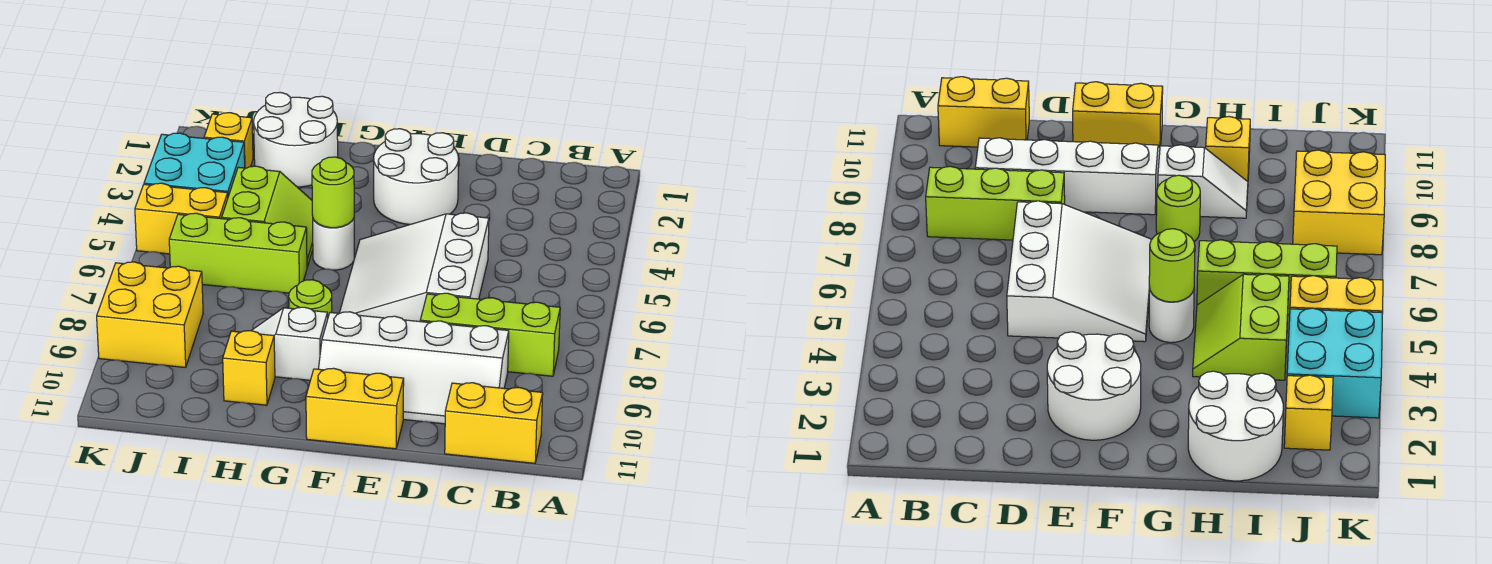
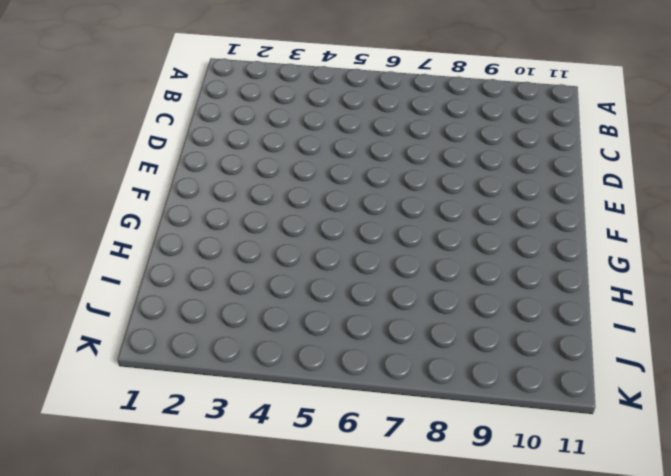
none -> lime 1x3 brick [420,293,560,376]
none -> yellow 1x2 brick [445,383,543,463]
none -> white 2x4 slope [319,312,509,424]

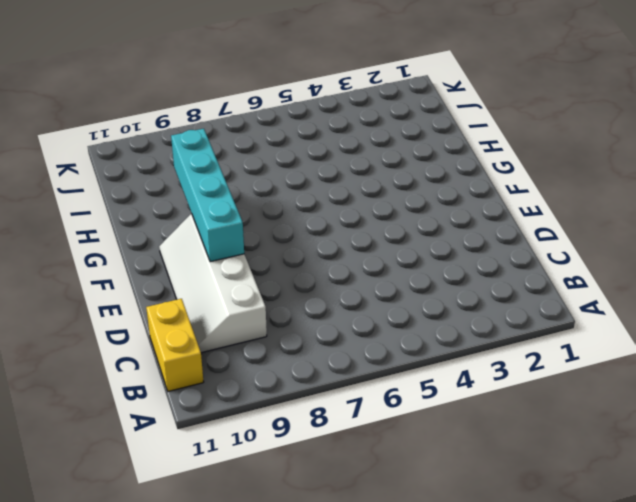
cyan 1x4 brick [171,129,244,262] -> none
none -> lime 1x3 brick [420,293,560,376]
none -> white 3x3 slope [340,213,489,321]
none -> white 2x2 round brick [374,129,459,225]

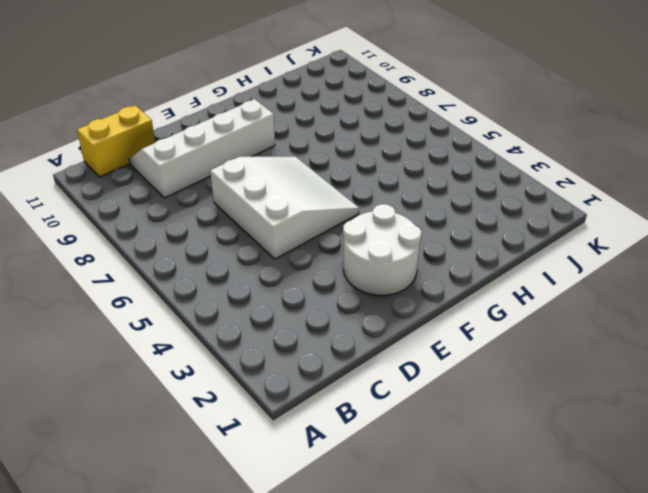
none -> lime 1x3 brick [420,293,560,376]
none -> yellow 1x2 brick [306,368,404,449]
none -> white 1x1 round brick [313,219,354,270]

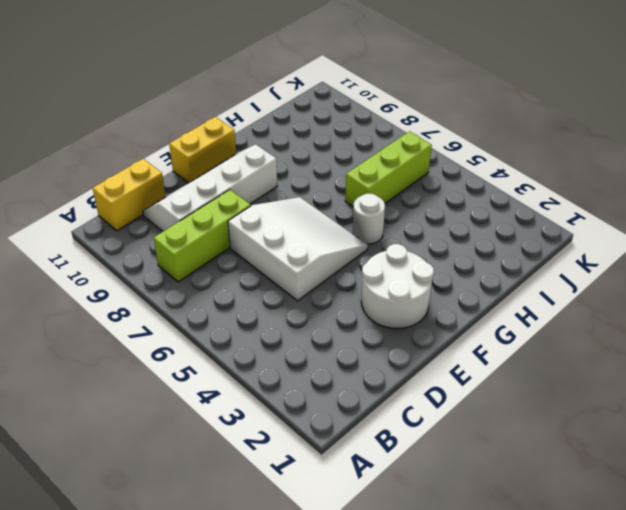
none -> lime 1x1 round brick [289,280,332,316]
none -> white 1x2 slope [251,307,328,380]
none -> white 2x2 round brick [254,92,338,187]

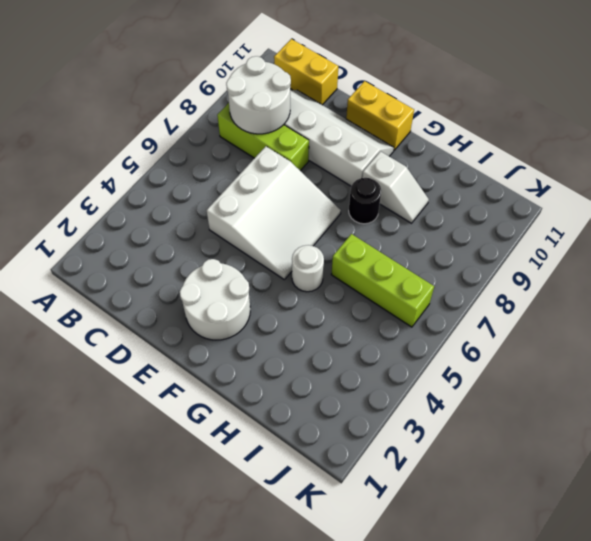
white 2x2 round brick [226,56,291,134] -> white 2x2 round brick moved to [254,92,338,187]
black 1x1 round brick [349,178,381,224] -> lime 1x1 round brick [289,280,332,316]
none -> lime 2x2 slope [222,166,313,267]
none -> yellow 1x1 brick [223,331,275,405]
none -> yellow 1x1 brick [204,113,253,168]

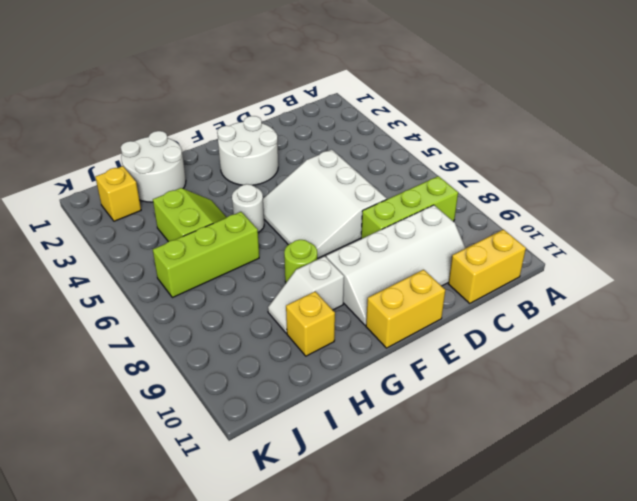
none -> cyan 2x2 brick [144,133,245,196]
none -> yellow 1x2 brick [135,183,228,254]
none -> yellow 2x2 brick [97,262,203,368]

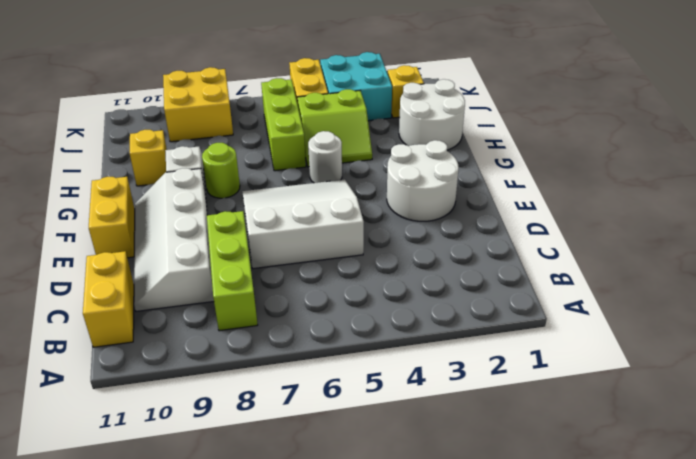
none -> lime 1x1 round brick [312,157,354,228]

